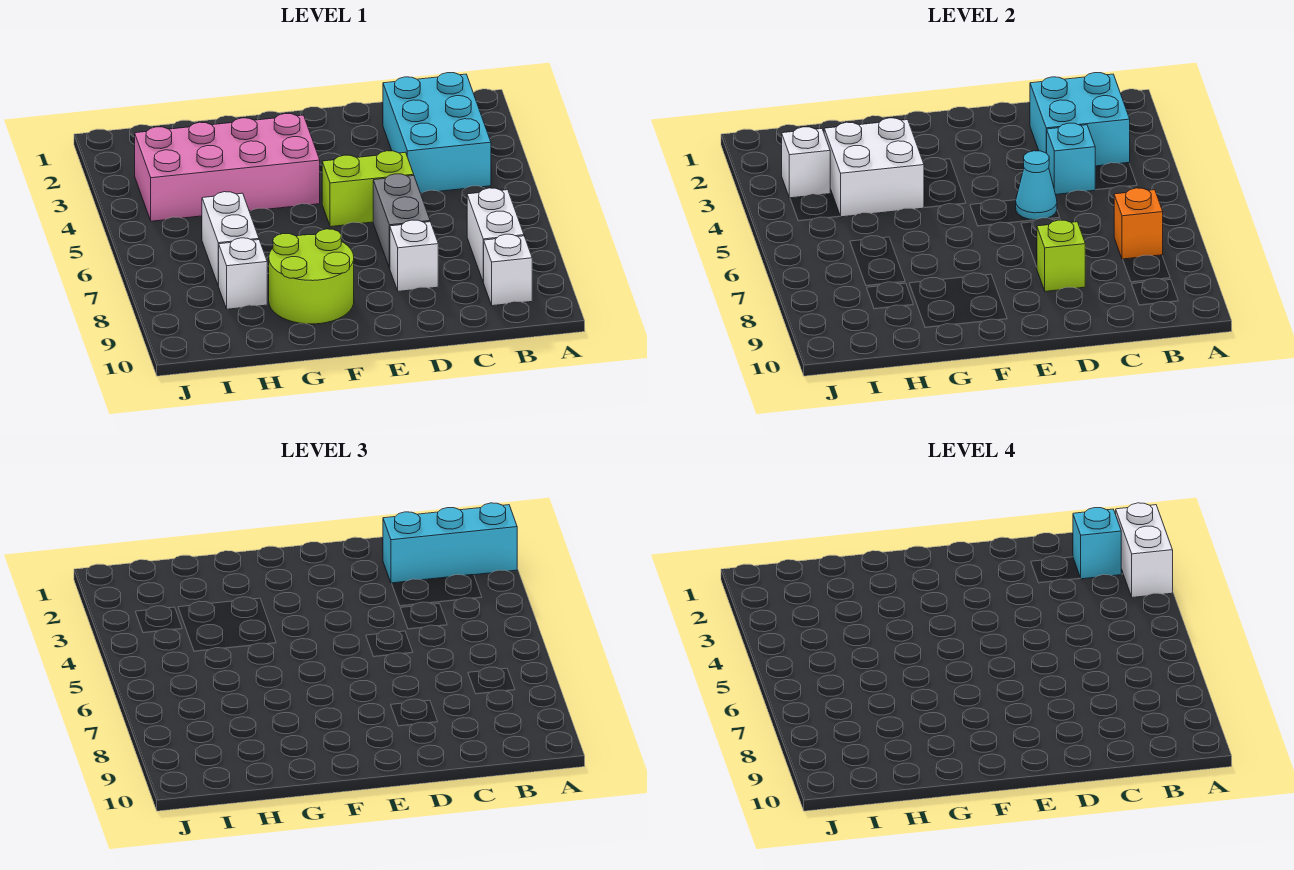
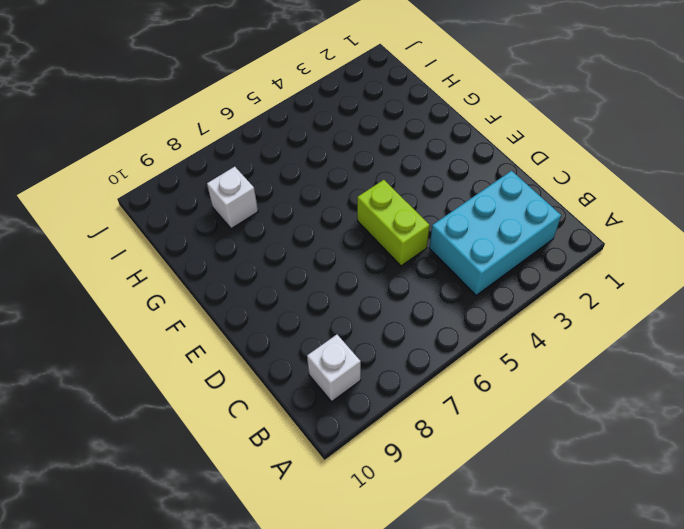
none -> white 1x2 brick [467,188,524,282]
none -> grey 1x2 brick [373,174,430,268]
none -> white 1x1 brick [390,220,438,291]

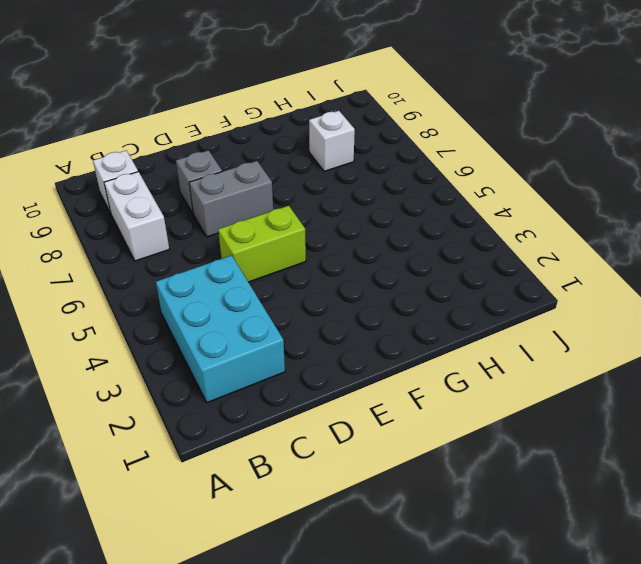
grey 1x2 brick [189,161,273,237] -> grey 1x2 brick turned to [373,174,430,268]
grey 1x1 brick [176,150,222,213] -> white 1x1 brick [390,220,438,291]
none -> pink 2x4 brick [135,114,320,221]
none -> lime 2x2 round brick [269,229,354,324]
none -> white 1x2 brick [202,192,259,286]

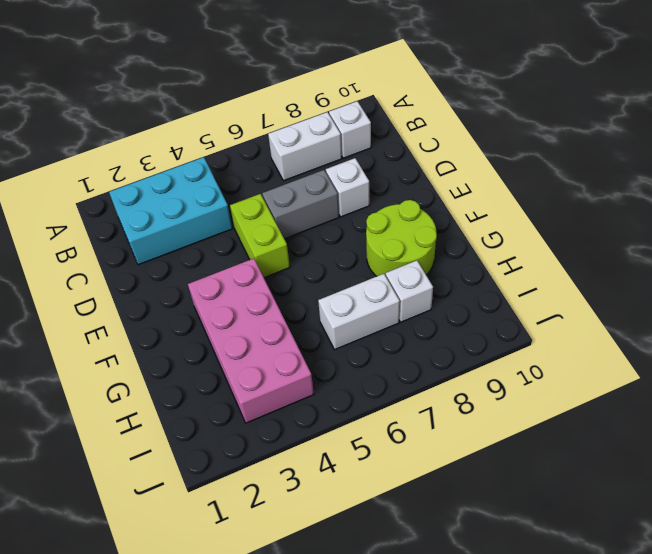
none -> cyan 2x2 brick [1030,73,1130,166]
none -> orange 1x1 brick [1114,188,1163,259]
none -> cyan 1x1 brick [1047,123,1095,194]

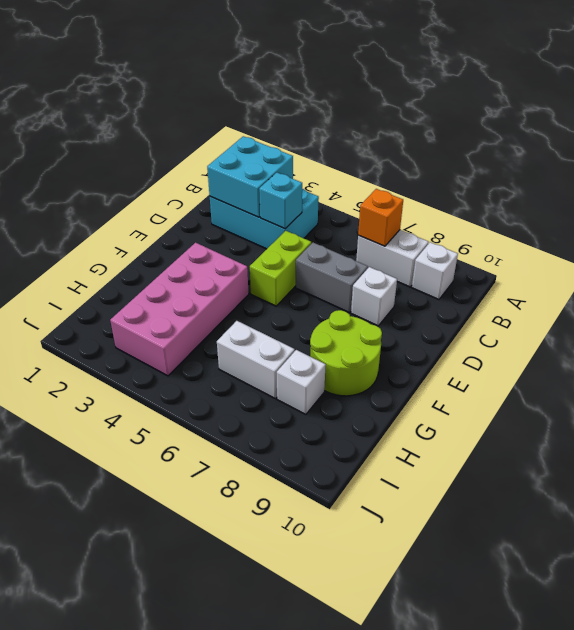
none -> cyan 1x1 cone [1016,151,1057,220]
none -> lime 1x1 brick [1037,220,1085,291]
none -> white 2x2 brick [824,118,924,217]

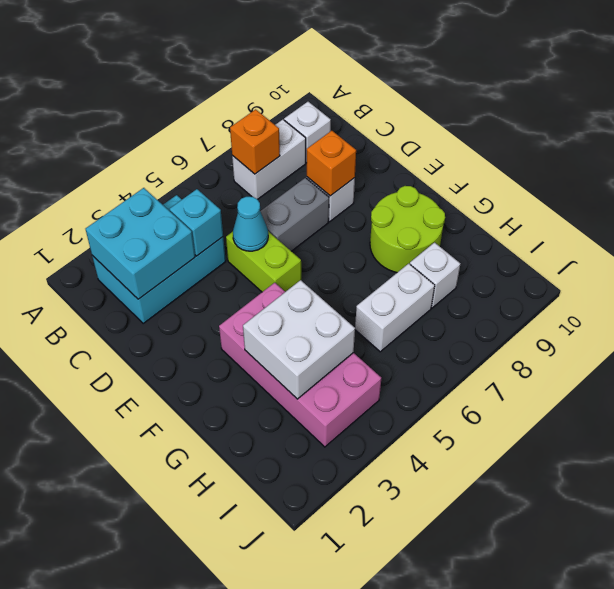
orange 1x1 brick [307,131,356,196] -> lime 1x1 brick [1037,220,1085,291]
none -> white 1x1 brick [782,127,830,198]
none -> cyan 1x3 brick [383,503,517,583]
none -> white 1x2 brick [1116,503,1173,598]

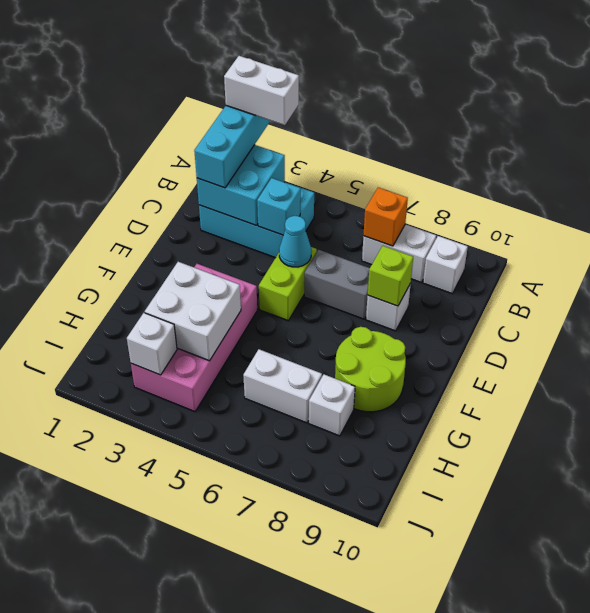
none -> cyan 1x1 brick [1073,508,1121,579]

